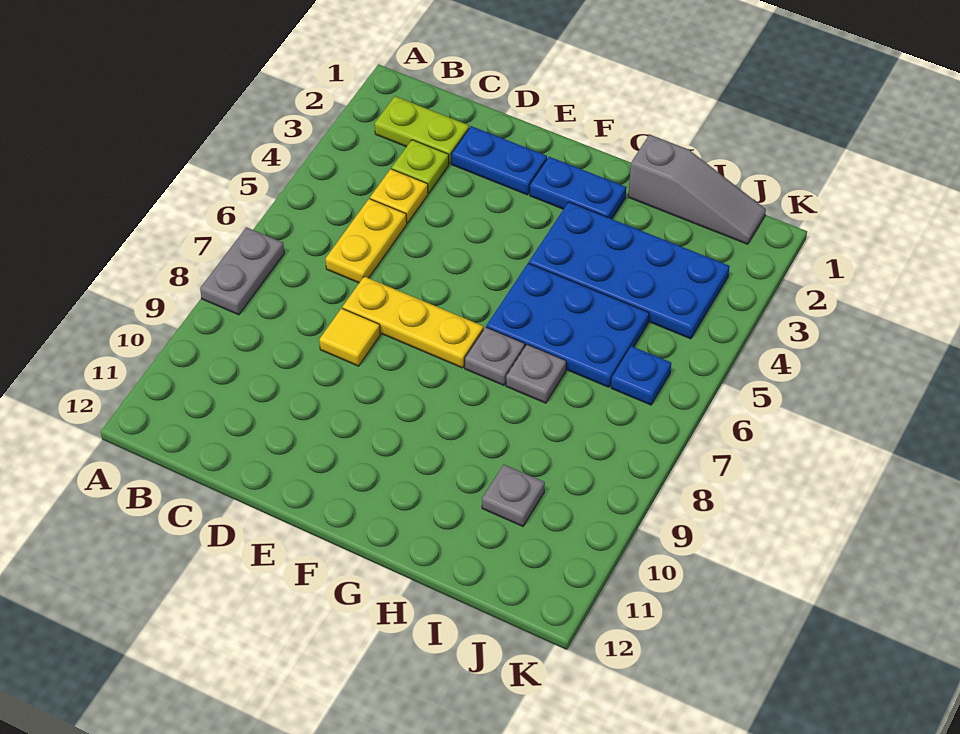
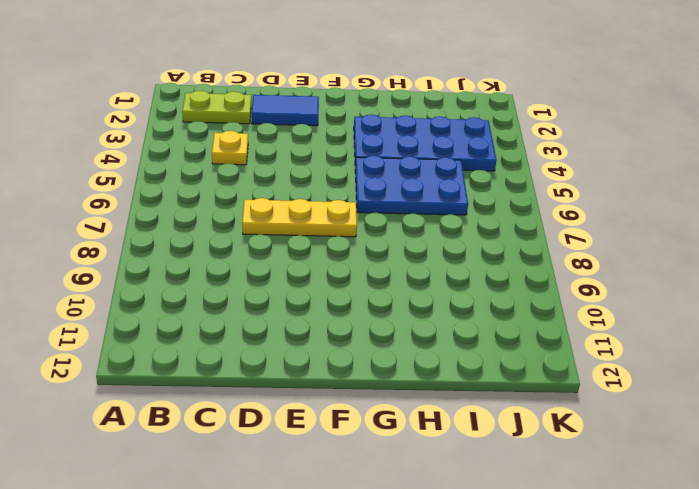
blue 1x2 tile [251,95,319,126] -> blue 1x2 plate [451,126,547,195]
none -> grey 1x2 plate [200,227,284,315]
none -> lime 1x1 plate [392,140,449,193]
none -> yellow 1x2 plate [326,199,407,283]

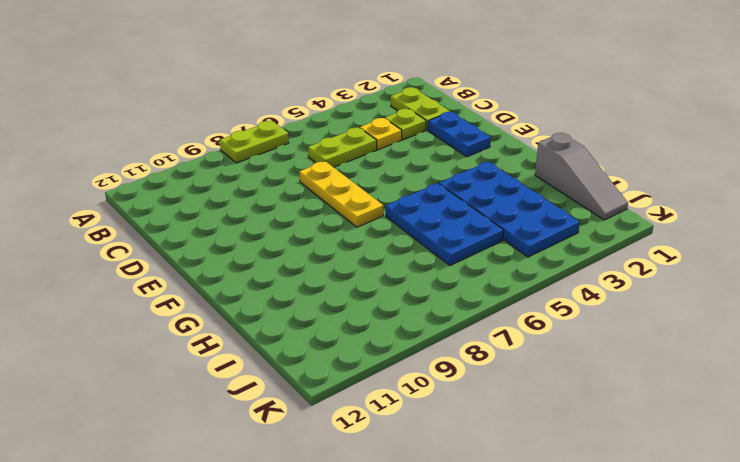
lime 1x2 plate [220,121,289,163] -> grey 1x2 plate [200,227,284,315]
lime 1x2 plate [308,127,377,167] -> yellow 1x2 plate [326,199,407,283]
none -> yellow 1x1 tile [319,308,380,366]
none -> blue 1x2 plate [530,157,626,219]
none -> grey 1x1 plate [465,327,525,385]

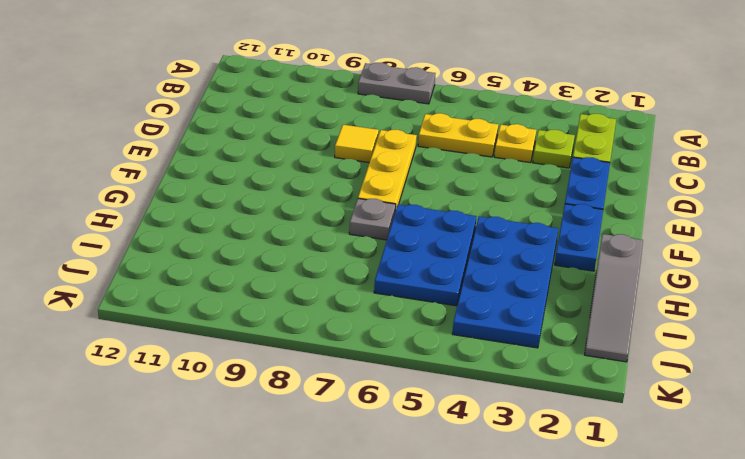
none -> grey 1x1 plate [506,344,566,403]
none -> grey 1x1 plate [482,465,545,526]
none -> blue 1x1 plate [611,346,671,405]

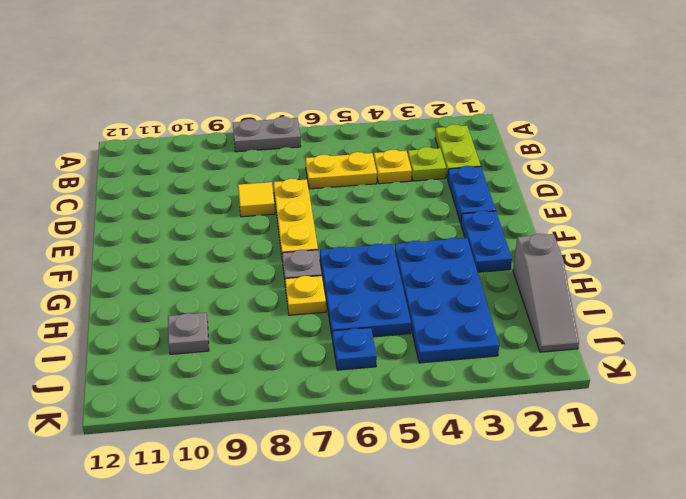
yellow 1x1 plate [285,276,326,315] -> grey 1x1 plate [506,344,566,403]

